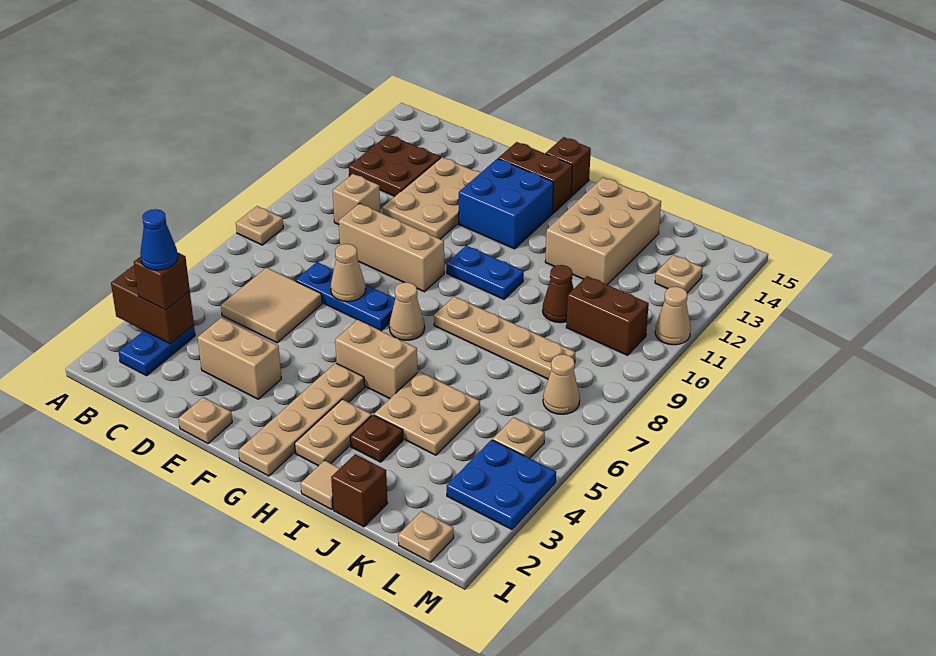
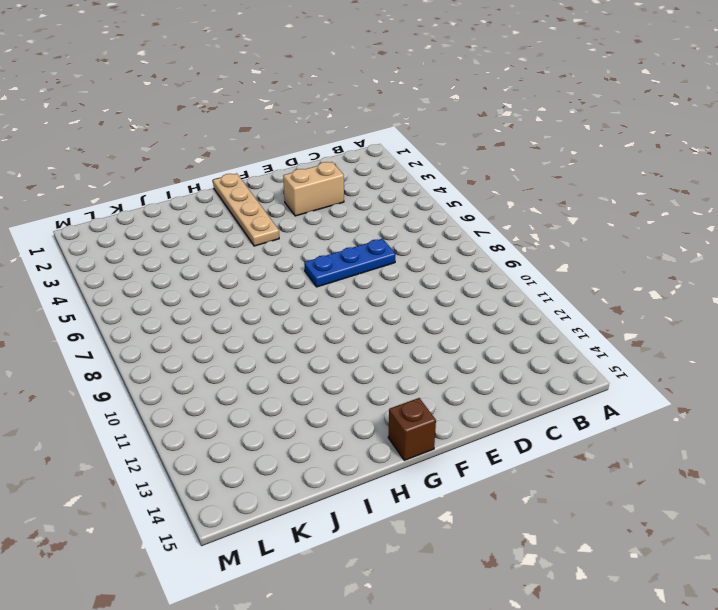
none -> tan 1x1 plate [236,206,283,245]
none -> blue 1x2 plate [118,325,195,376]
none -> brown 2x2 plate [349,135,441,197]
none -> tan 2x2 tile [221,268,322,343]

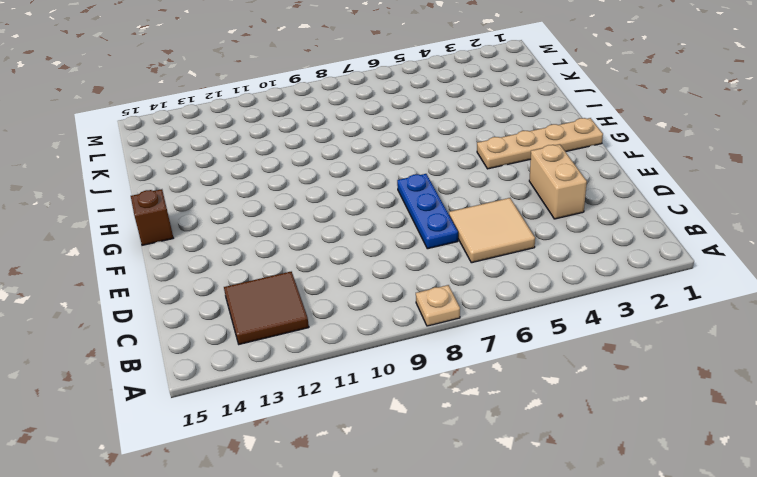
brown 2x2 tile [224,272,309,344] -> brown 2x2 plate [349,135,441,197]
none -> blue 1x2 plate [118,325,195,376]
none -> tan 1x1 brick [333,174,380,225]
none -> tan 1x3 brick [339,203,444,292]
none -> tan 2x3 plate [382,157,481,239]

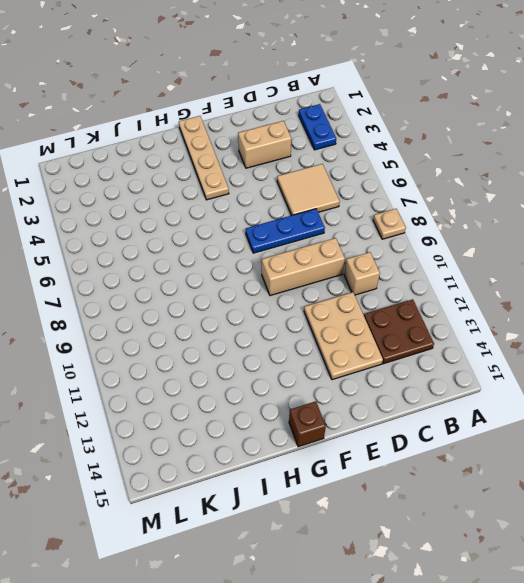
none -> tan 1x1 plate [179,397,232,444]
none -> blue 2x2 brick [459,159,553,249]
none -> brown 1x2 brick [498,142,572,213]
none -> tan 1x2 brick [335,320,418,399]

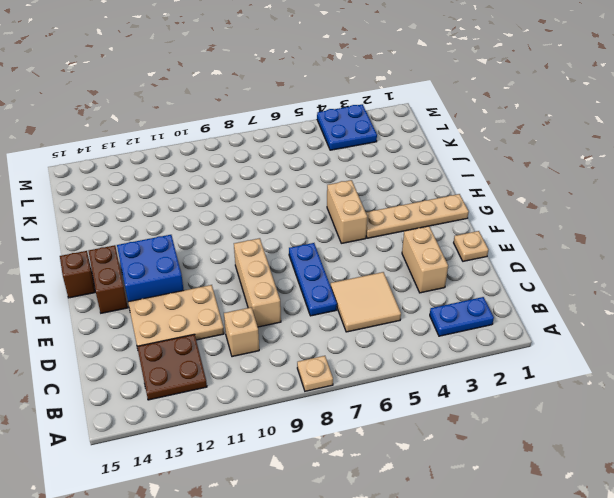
none -> tan 1x1 cone [389,282,425,340]
none -> blue 1x2 plate [447,246,524,299]
none -> tan 1x2 plate [295,399,372,466]
none -> tan 1x4 plate [434,296,576,379]

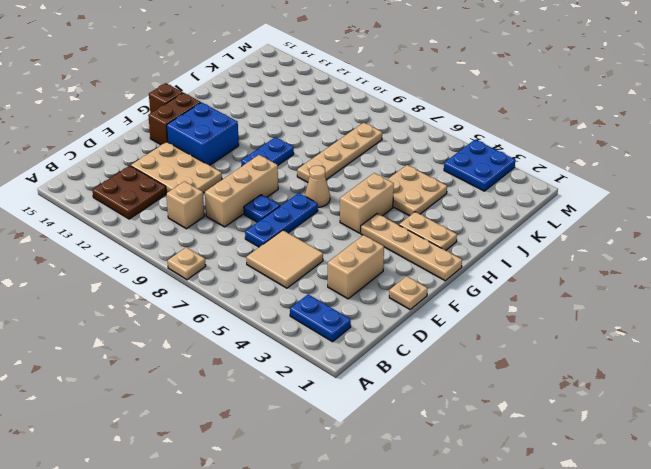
blue 1x1 plate [244,195,280,222] -> none
none -> tan 1x1 tile [301,460,340,509]
none -> brown 1x1 plate [350,415,403,462]
none -> tan 2x3 brick [545,178,661,285]
none -> brown 1x1 brick [331,454,388,527]

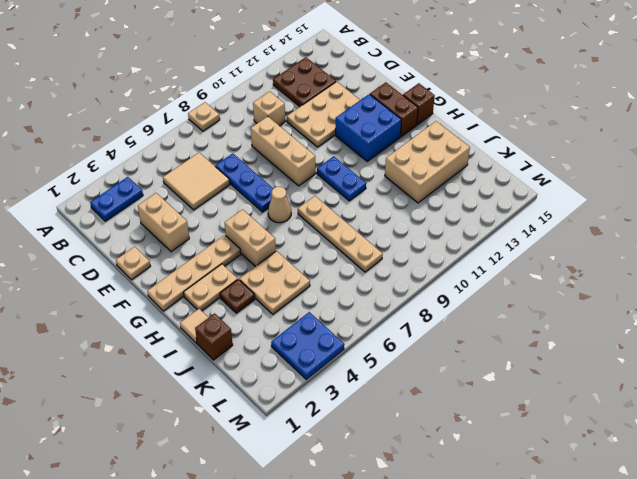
none -> brown 1x1 cone [543,265,574,323]
none -> brown 1x2 brick [566,276,649,355]
none -> tan 1x1 plate [398,511,454,562]
none -> tan 1x1 plate [493,417,545,458]

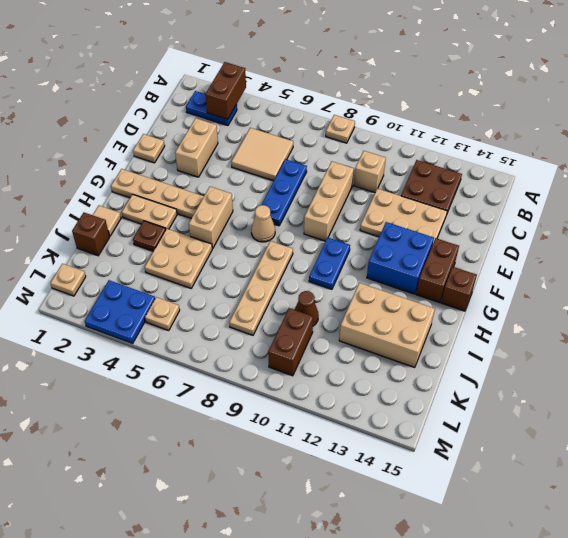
none -> tan 1x1 cone [543,354,580,414]
none -> tan 1x1 plate [655,255,703,293]
none -> tan 1x1 cone [655,287,691,345]
none -> tan 1x1 cone [331,244,366,302]

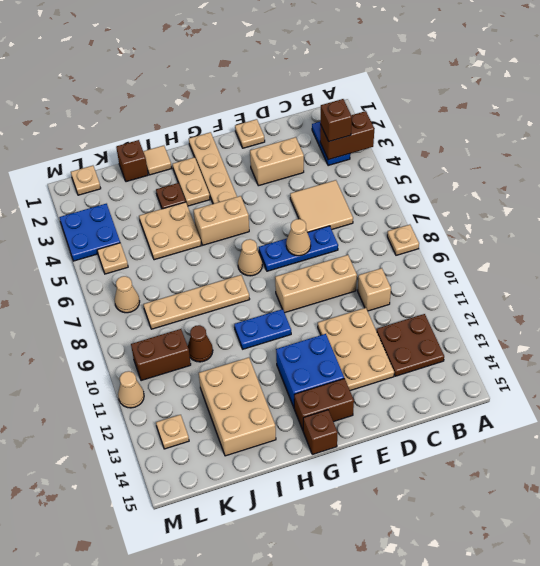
none -> blue 1x1 cone [140,209,178,270]

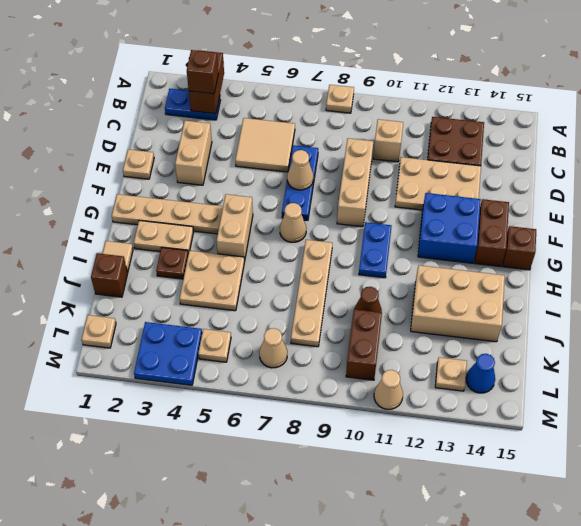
blue 1x1 cone [466,354,495,393] -> blue 1x1 cone moved to [140,209,178,270]

